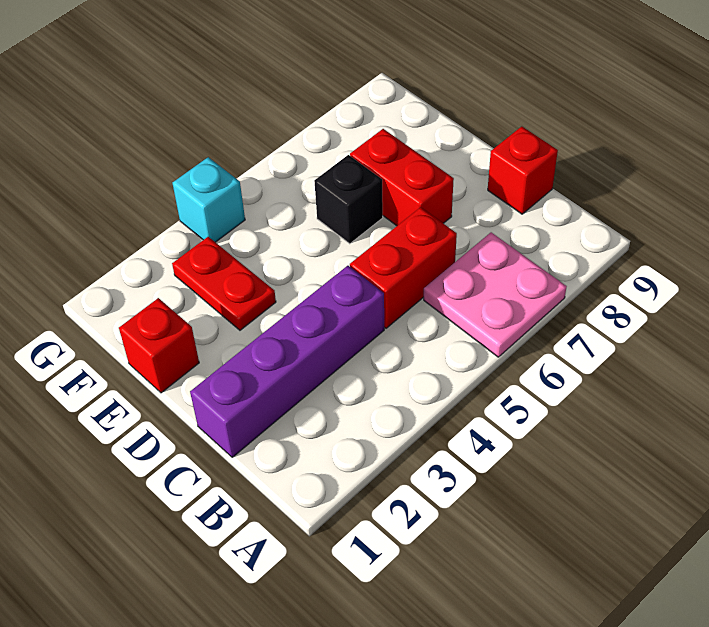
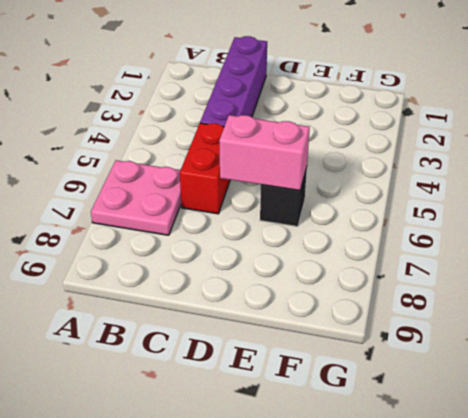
pink 1x2 brick [219,115,310,190] -> none
none -> red 1x1 brick [488,127,558,214]
none -> red 1x2 brick [350,129,454,226]

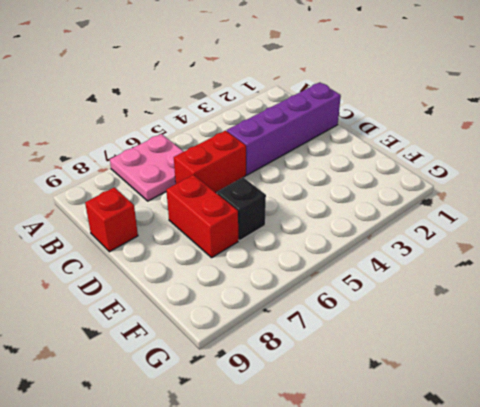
none -> red 1x1 brick [119,298,199,393]
none -> red 1x2 plate [172,237,276,330]

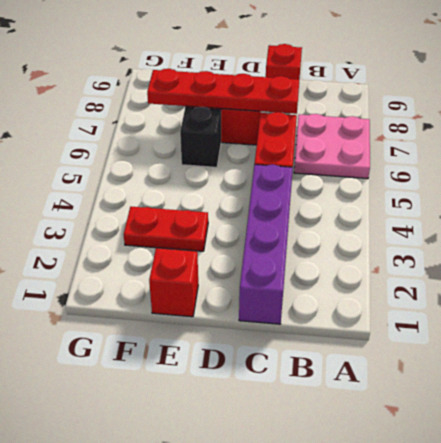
red 1x4 plate [147,69,299,114] -> none
none -> cyan 1x1 brick [173,157,245,242]

